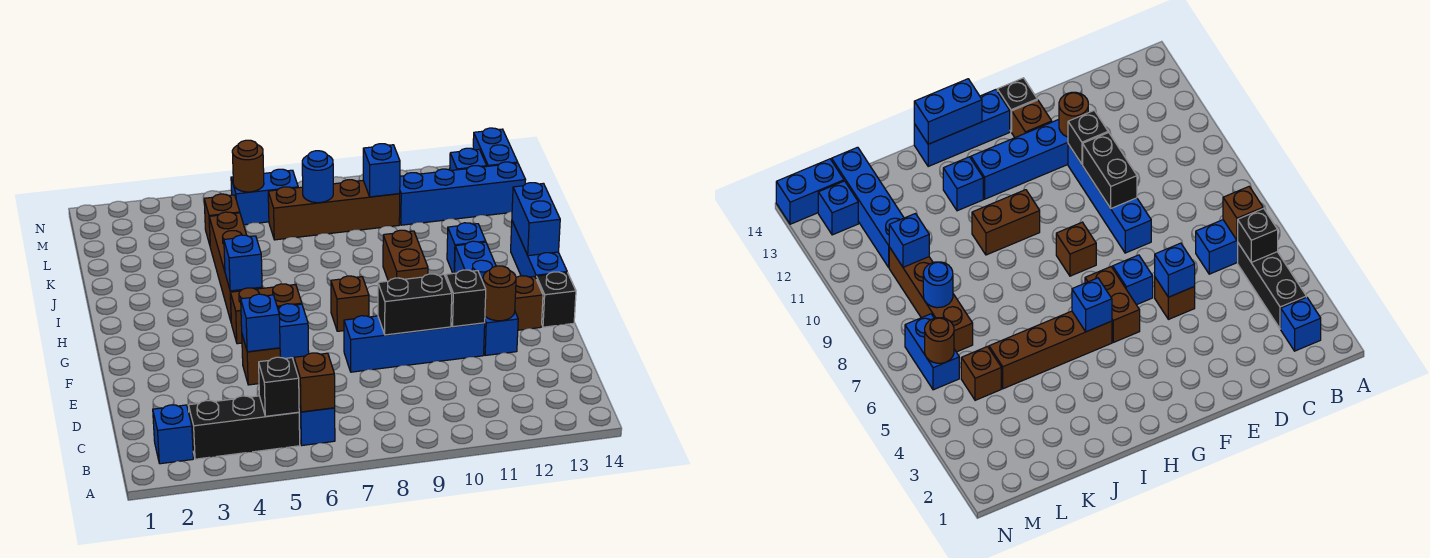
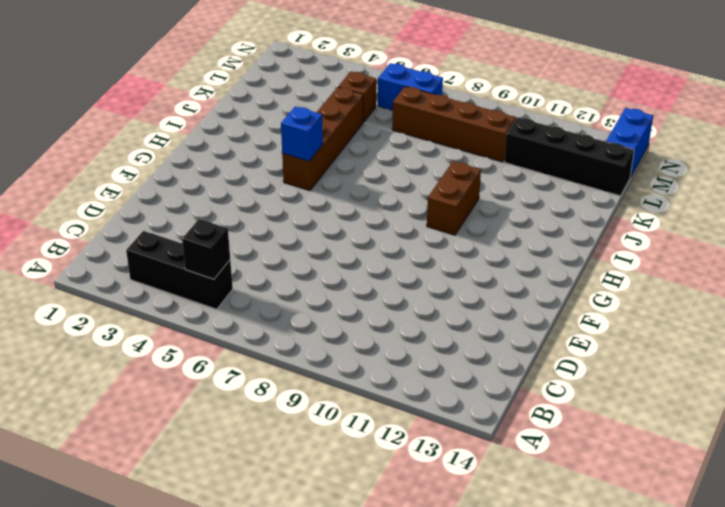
black 1x4 brick [504,117,634,196] -> blue 1x4 brick [399,162,525,225]
none -> blue 1x1 brick [153,405,193,464]
none -> blue 1x2 brick [299,408,335,445]
none -> brown 1x1 brick [242,335,280,385]
none -> blue 1x4 brick [344,316,485,372]

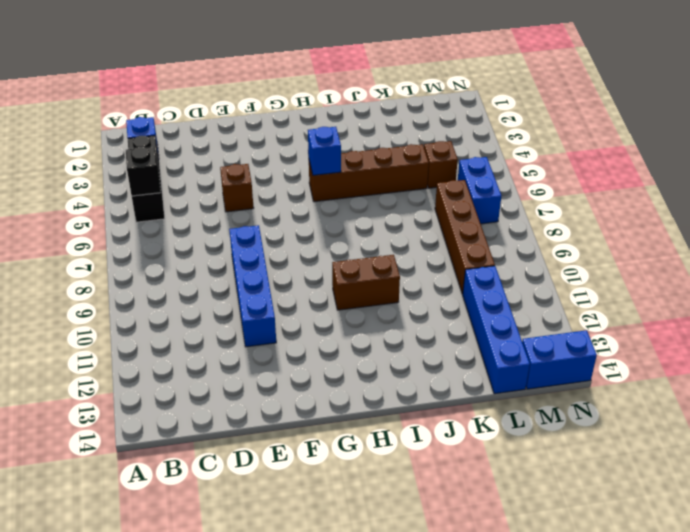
none -> blue 1x2 brick [299,408,335,445]
none -> blue 1x4 brick [455,241,518,356]
none -> blue 1x1 brick [277,304,309,359]
none -> brown 1x1 brick [515,276,543,330]

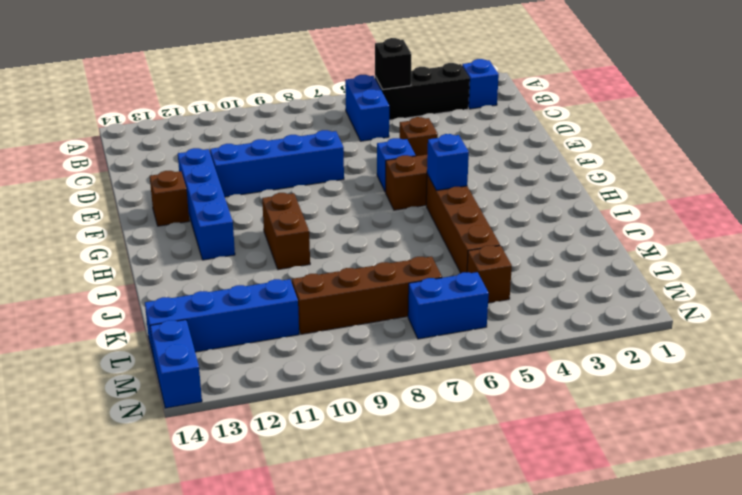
none -> black 1x1 brick [536,272,576,327]
none -> brown 1x1 brick [331,276,369,331]
none -> blue 1x3 brick [511,221,567,278]
none -> blue 1x1 brick [447,223,486,273]

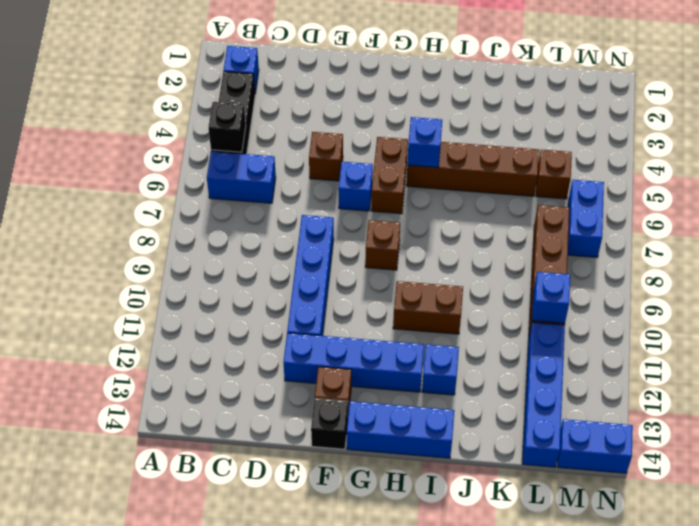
none -> blue 1x1 brick [450,148,487,171]
none -> brown 1x1 brick [294,353,335,412]
none -> blue 1x1 brick [241,294,280,352]
none -> black 1x2 brick [378,274,452,335]

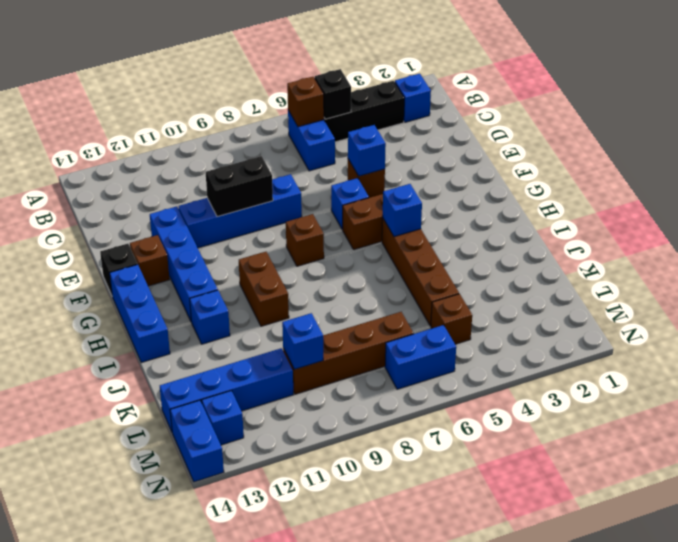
none -> black 1x1 brick [446,270,486,327]
none -> brown 1x1 round brick [483,266,516,321]
none -> blue 1x2 brick [512,183,560,256]
none -> blue 1x1 round brick [302,151,333,203]

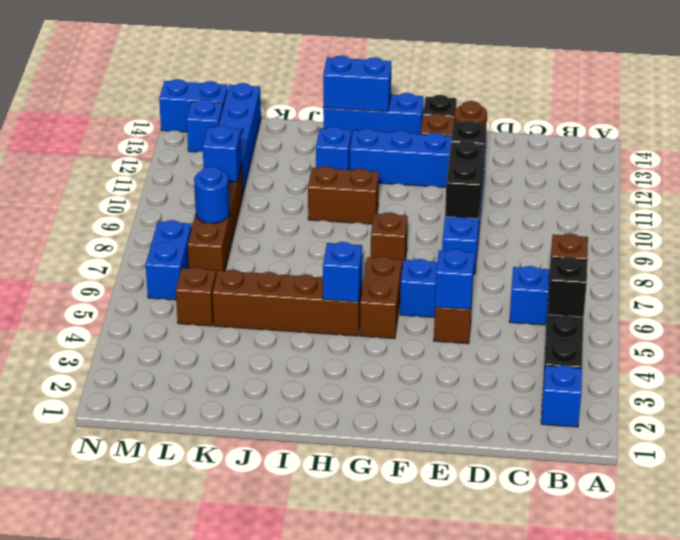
none -> brown 1x1 round brick [232,140,264,192]

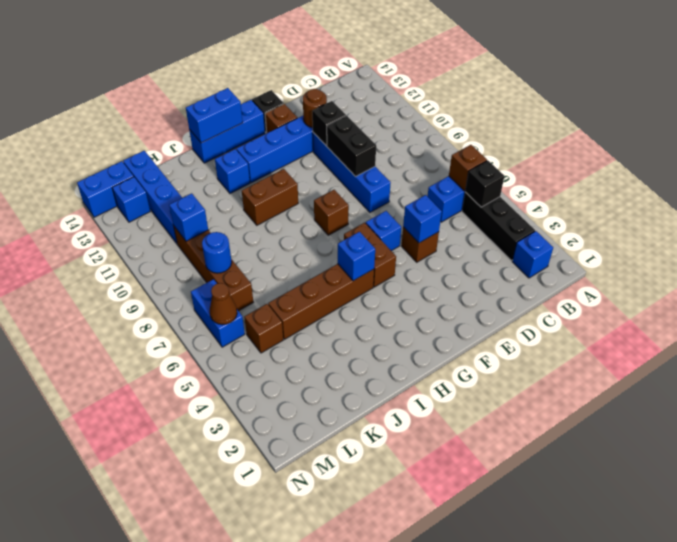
brown 1x1 cone [210,283,237,325] -> brown 1x1 round brick [232,140,264,192]

